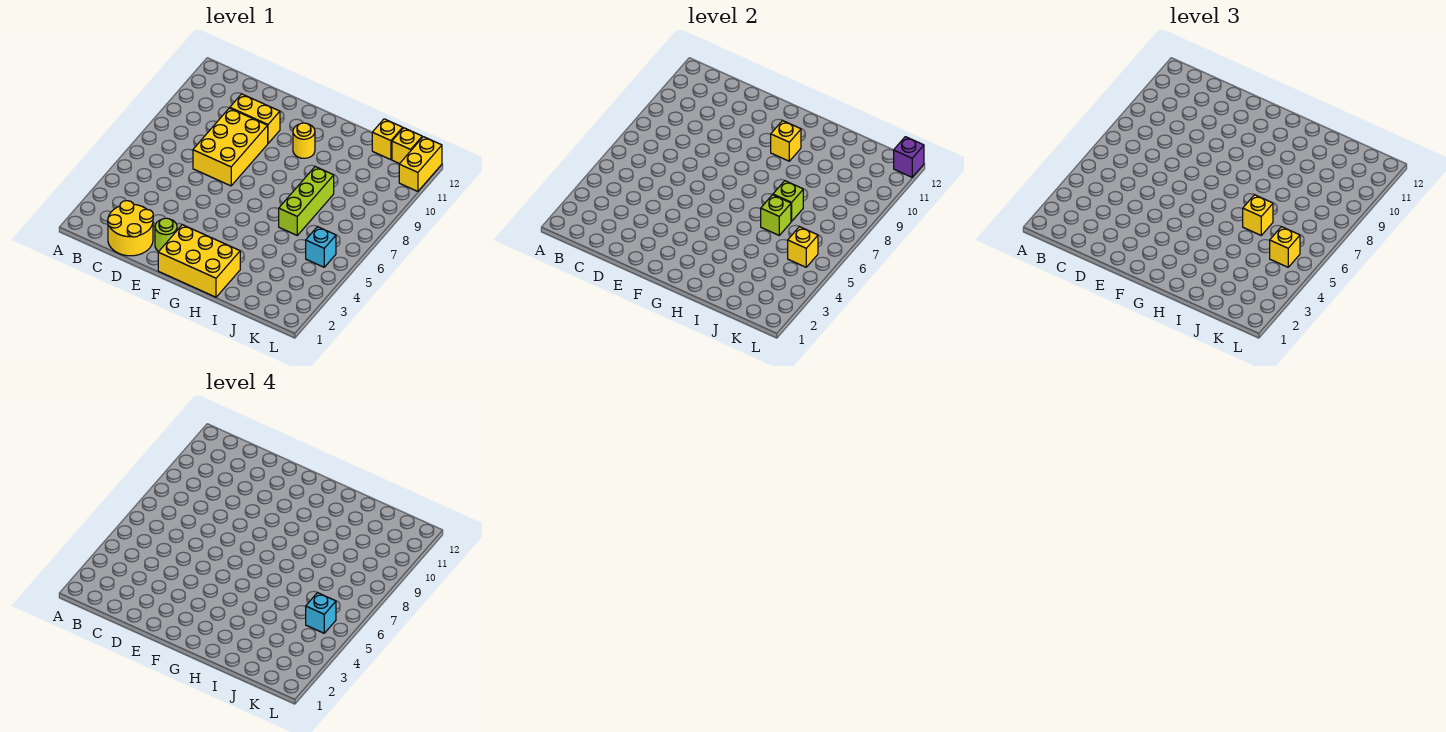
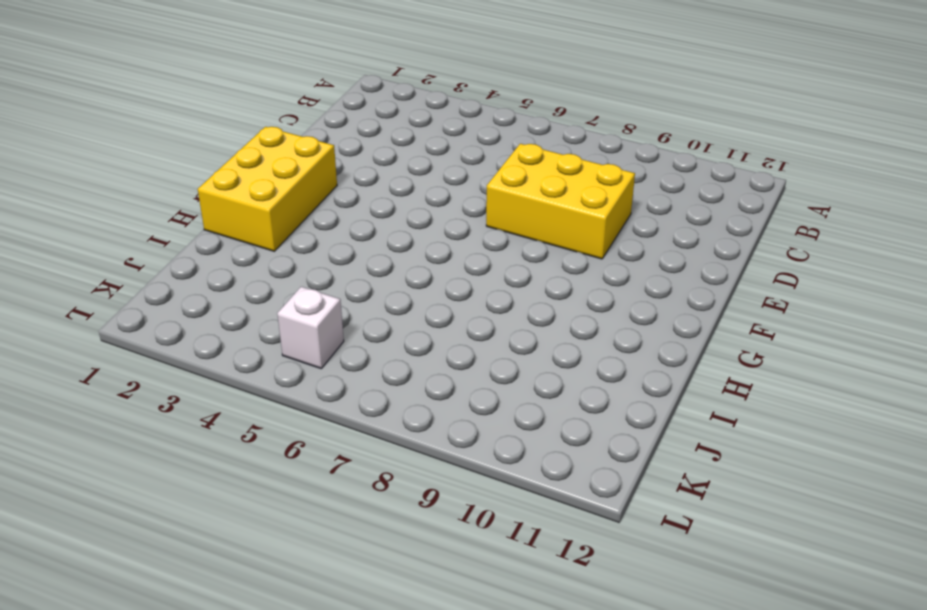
white 1x1 brick [277,287,344,368] -> cyan 1x1 brick [306,227,336,267]
none -> yellow 2x2 round brick [108,201,153,256]
none -> yellow 1x2 brick [230,94,280,143]
none -> lime 1x1 round brick [155,218,177,251]

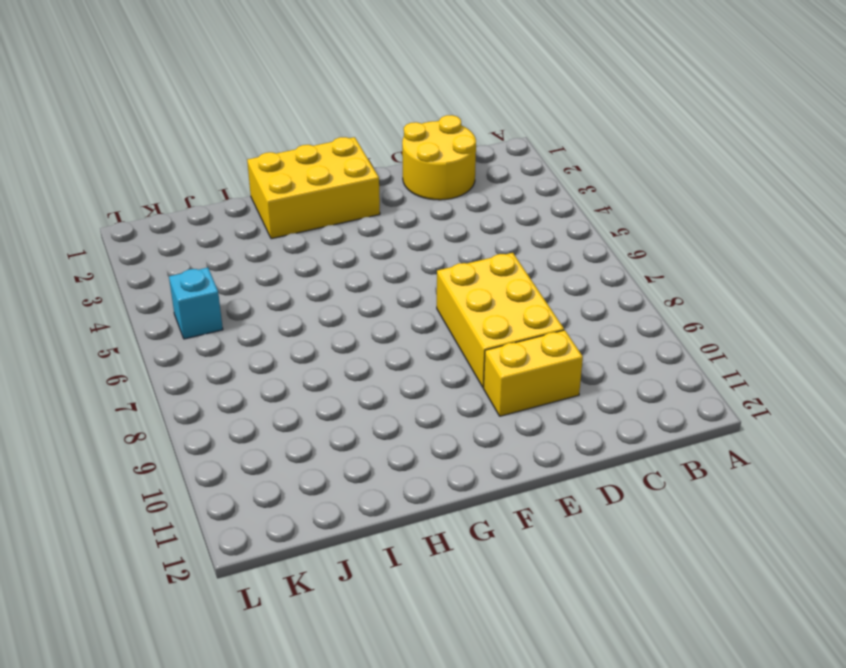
none -> lime 1x1 round brick [155,218,177,251]
none -> yellow 1x1 round brick [293,123,315,158]
none -> lime 1x3 brick [279,167,334,235]

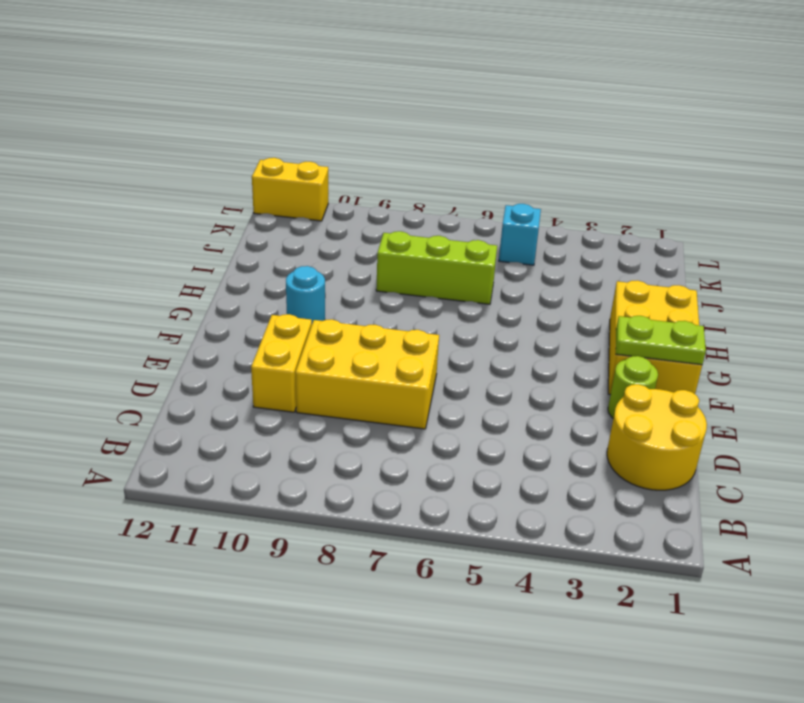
lime 1x2 plate [616,316,706,365] -> none
cyan 1x1 round brick [286,266,325,323] -> yellow 1x1 round brick [293,123,315,158]
none -> yellow 1x1 brick [372,119,403,160]
none -> yellow 1x1 brick [392,128,422,164]
none -> yellow 1x1 brick [771,120,801,161]

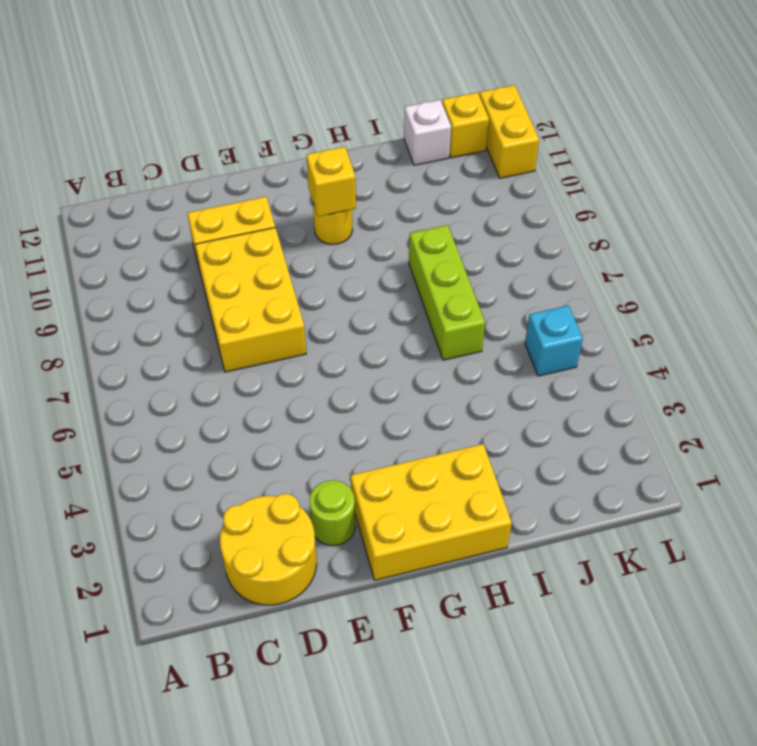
white 1x1 brick [404,100,451,165] -> yellow 1x1 brick [372,119,403,160]
none -> lime 1x1 brick [761,195,791,235]
none -> lime 1x1 brick [773,181,803,221]
none -> yellow 1x1 brick [788,227,818,267]

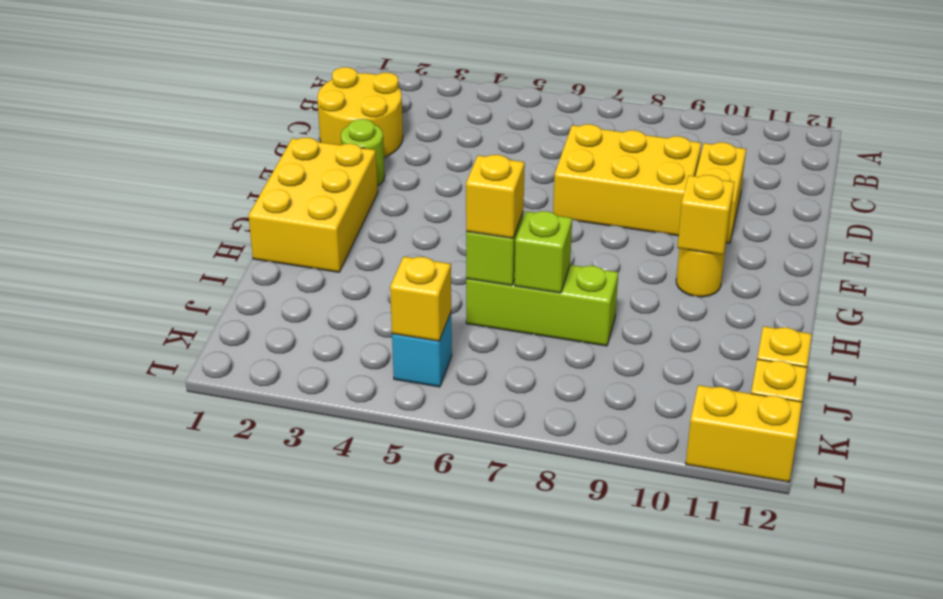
none -> purple 1x1 brick [894,137,924,177]
none -> yellow 1x1 brick [1270,227,1300,267]
none -> cyan 1x1 brick [306,593,336,633]

